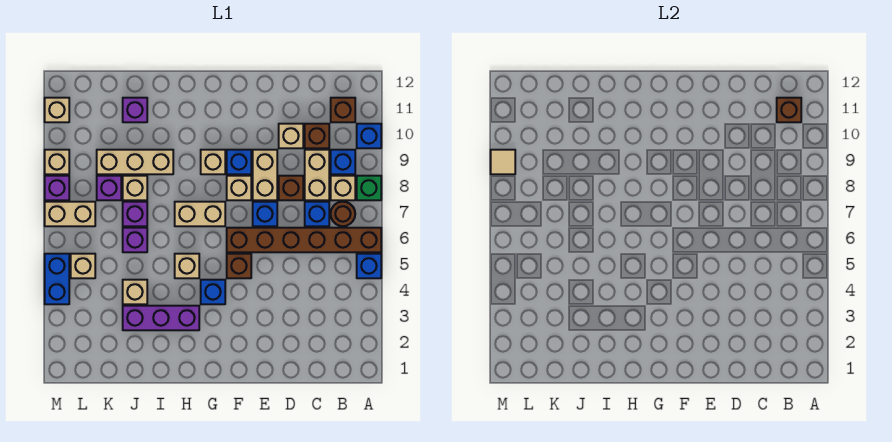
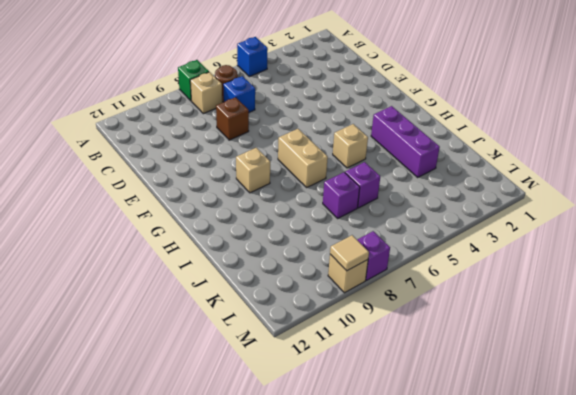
none -> brown 1x6 brick [227,228,381,252]
none -> blue 1x1 brick [357,124,381,148]
none -> blue 1x1 brick [331,150,355,174]
none -> brown 1x1 brick [331,98,355,122]

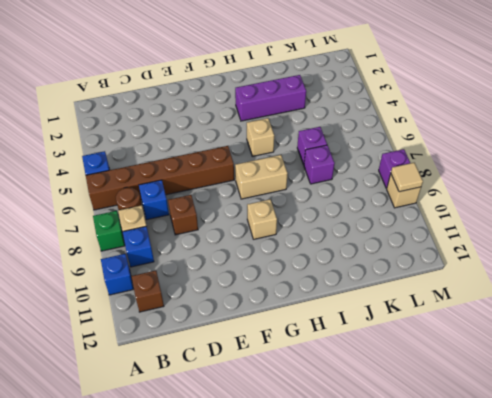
none -> tan 1x2 brick [305,150,329,200]
none -> brown 1x1 brick [305,124,329,148]
none -> tan 1x1 brick [279,124,303,148]
none -> blue 1x1 brick [253,202,277,226]

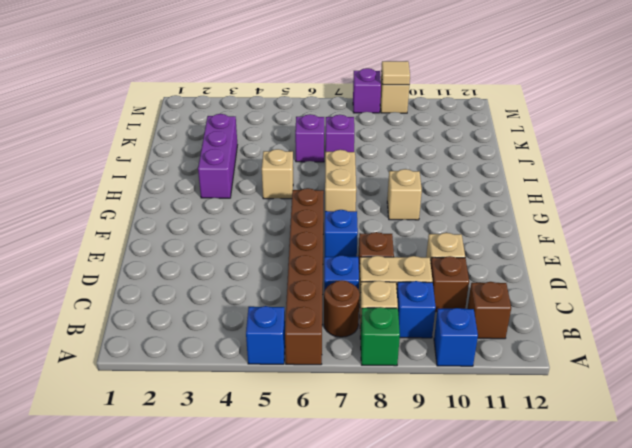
none -> tan 1x2 brick [253,150,277,200]
none -> brown 1x1 brick [227,254,251,278]
none -> tan 1x1 brick [227,176,251,200]
none -> blue 1x1 brick [227,150,251,174]

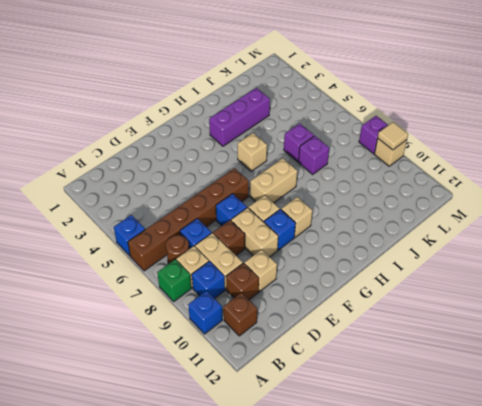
none -> brown 1x1 brick [227,254,251,278]
none -> blue 1x1 brick [201,280,225,304]
none -> tan 1x3 brick [97,150,173,174]
none -> tan 1x1 brick [123,280,147,304]

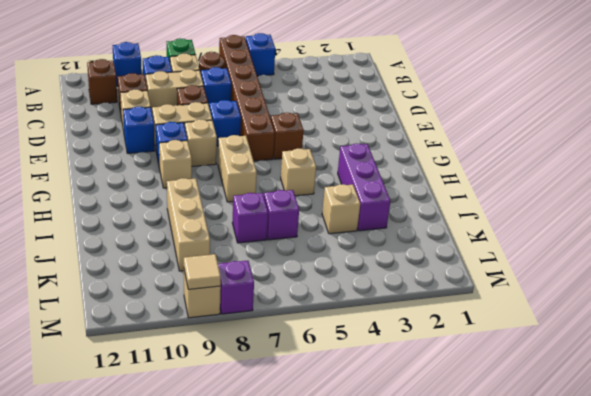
blue 1x1 brick [123,107,155,153] -> blue 1x1 brick moved to [201,280,225,304]
none -> tan 1x1 brick [123,176,147,200]
none -> purple 1x1 brick [123,98,147,122]
none -> purple 1x1 brick [97,176,121,200]
none -> tan 1x1 brick [71,254,95,278]

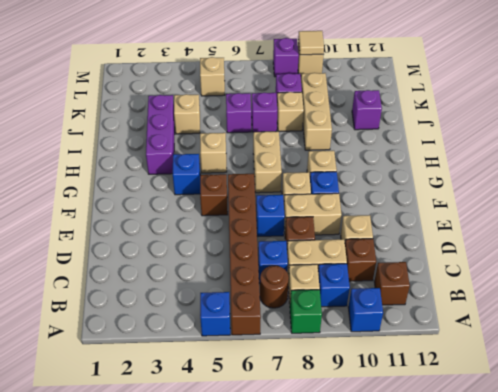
none -> tan 1x2 brick [45,202,95,226]
none -> blue 1x2 brick [45,254,69,304]
none -> tan 1x1 brick [45,98,69,122]
none -> brown 1x1 brick [777,98,801,122]

